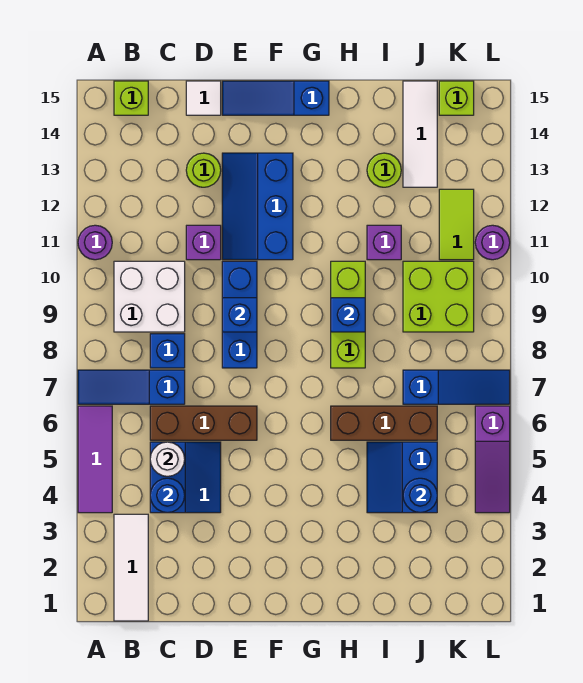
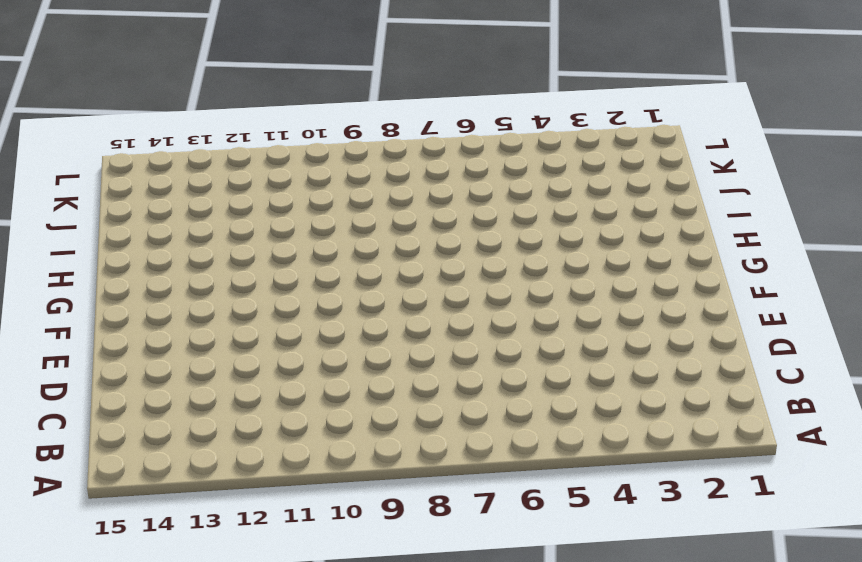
none -> purple 1x3 tile [78,406,112,513]
none -> blue 1x3 slope [78,370,185,404]
none -> purple 1x1 round brick [78,225,112,260]
none -> white 1x3 tile [114,514,148,621]

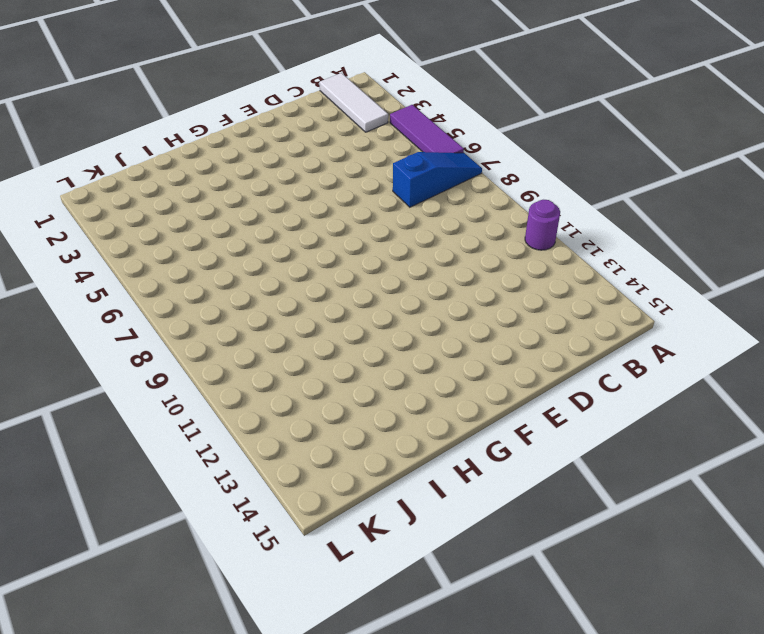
none -> white 2x2 brick [114,261,185,332]
none -> lime 1x1 brick [114,81,148,115]
none -> blue 2x2 slope [150,442,221,513]
none -> brown 1x3 brick [150,406,257,440]

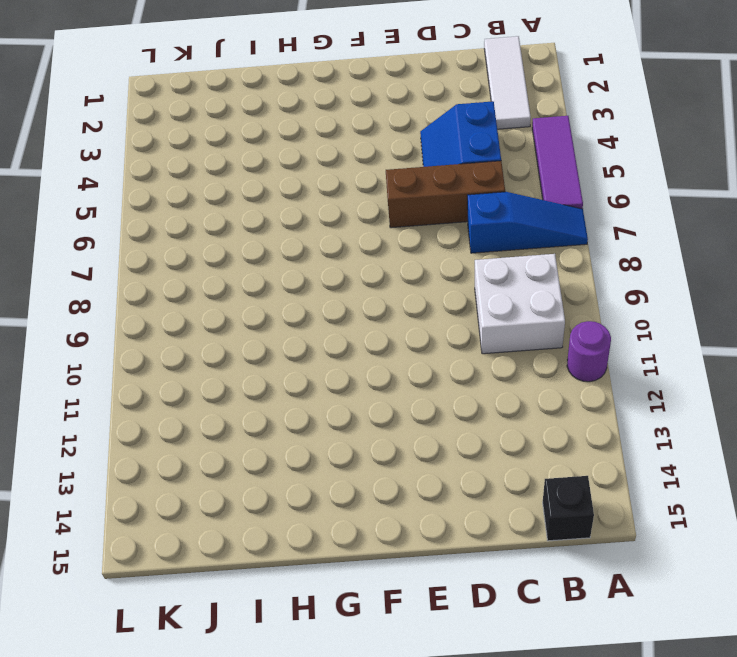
black 1x1 brick [543,476,594,541] -> lime 1x1 brick [114,81,148,115]
none -> blue 1x1 brick [150,334,185,368]
none -> purple 1x1 brick [186,225,221,260]
none -> lime 1x1 round brick [186,153,221,187]
none -> white 1x1 tile [186,81,221,115]

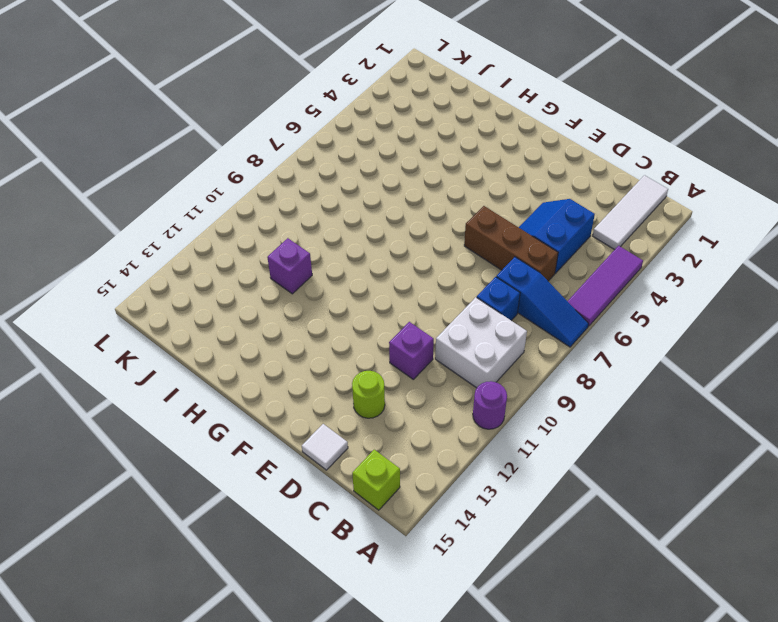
none -> blue 1x3 brick [222,261,257,368]
none -> blue 2x3 slope [222,153,293,260]
none -> blue 1x3 slope [222,81,329,115]
none -> brown 1x3 brick [331,406,437,440]

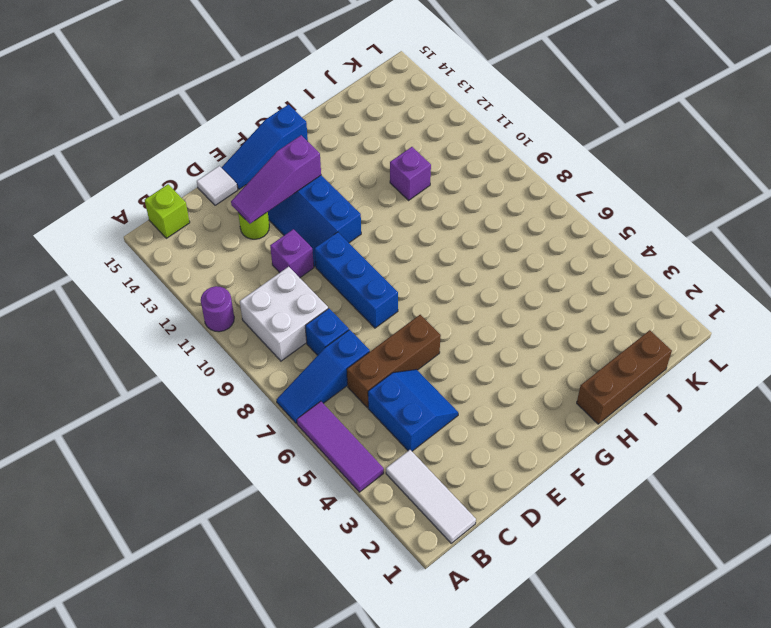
purple 1x3 slope [231,135,321,224] -> purple 1x3 slope turned to [475,406,510,513]
brown 1x3 brick [577,330,672,424] -> brown 1x3 brick moved to [331,406,437,440]
none -> lime 1x3 brick [331,261,365,368]
none -> blue 2x2 slope [367,442,437,513]
none -> lime 1x1 round brick [367,153,401,187]
none -> blue 1x3 slope [403,370,510,404]

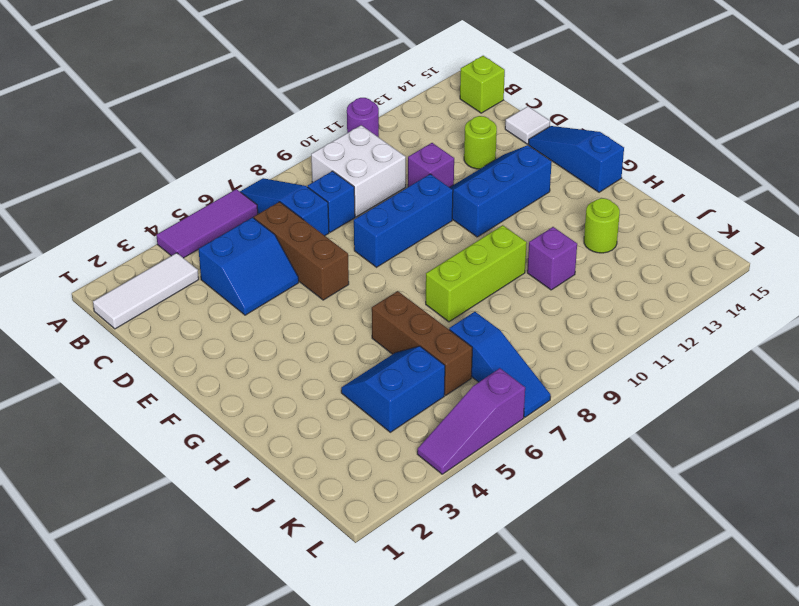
none -> lime 2x2 brick [403,261,474,332]
none -> white 1x3 tile [403,81,437,187]
none -> lime 1x2 tile [439,189,474,260]
none -> lime 1x1 brick [439,81,474,115]

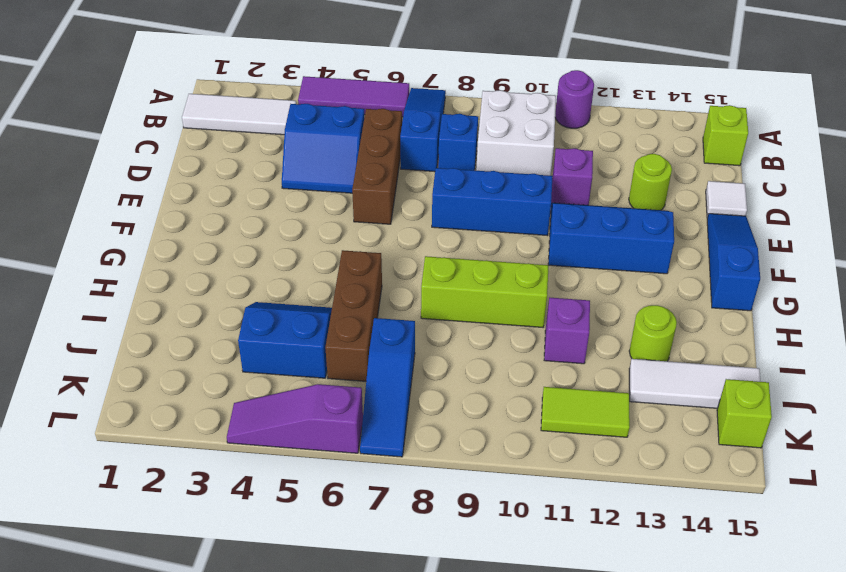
none -> lime 2x2 brick [403,261,474,332]
none -> purple 1x1 round brick [475,225,510,260]
none -> blue 1x1 round brick [150,478,185,513]
none -> white 1x1 round brick [150,442,185,476]

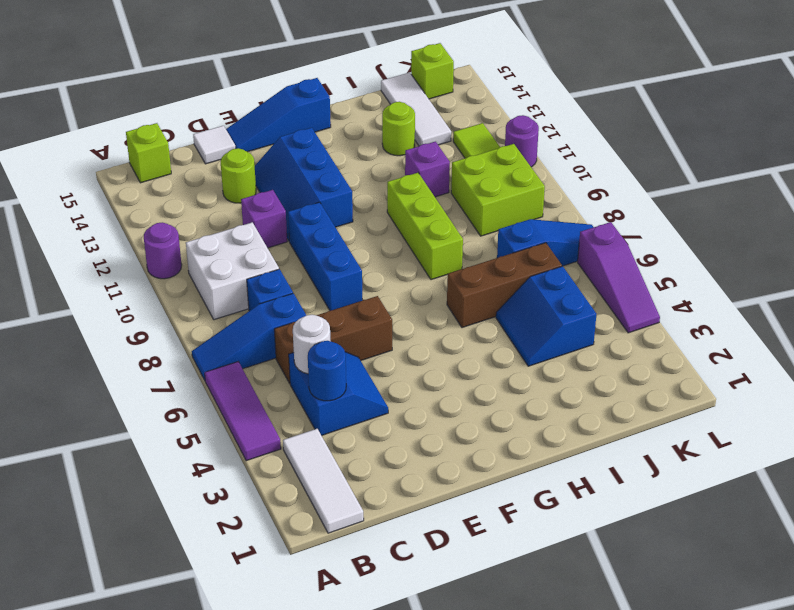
none -> blue 1x1 brick [222,298,257,332]
none -> blue 1x1 brick [331,298,365,332]
none -> blue 1x1 round brick [403,478,437,513]

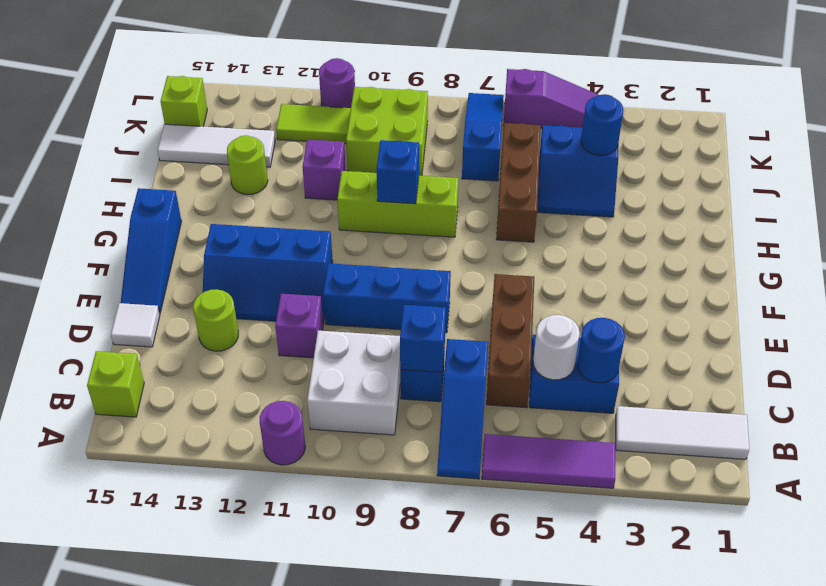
blue 1x1 brick [400,305,446,372] -> blue 1x1 brick moved to [222,298,257,332]

